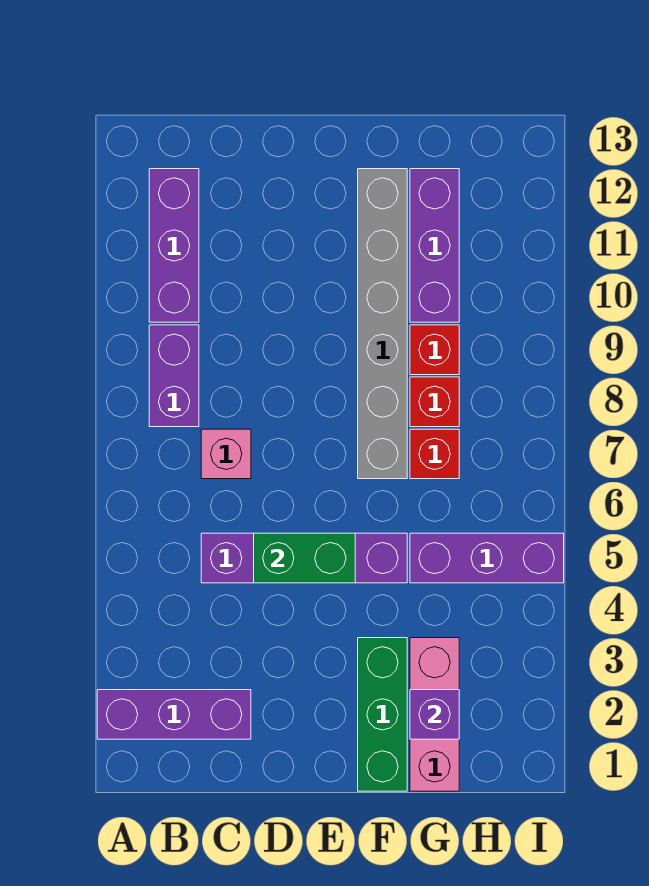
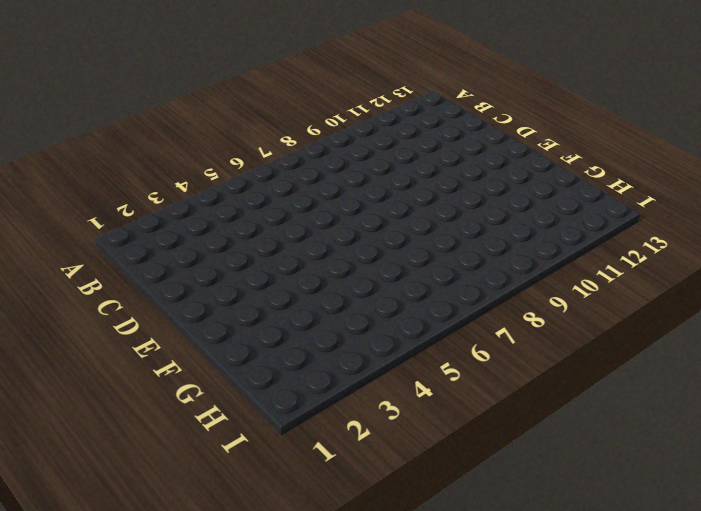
none -> purple 1x3 brick [97,690,251,739]
none -> purple 1x2 brick [149,325,199,427]
none -> purple 1x3 brick [149,169,199,322]

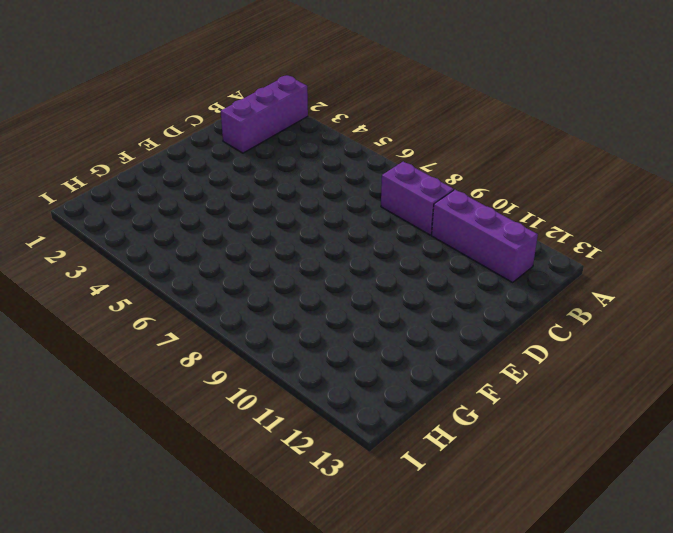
none -> purple 1x4 brick [201,533,407,583]
none -> pink 1x1 brick [201,429,251,479]
none -> green 1x3 brick [358,638,407,791]

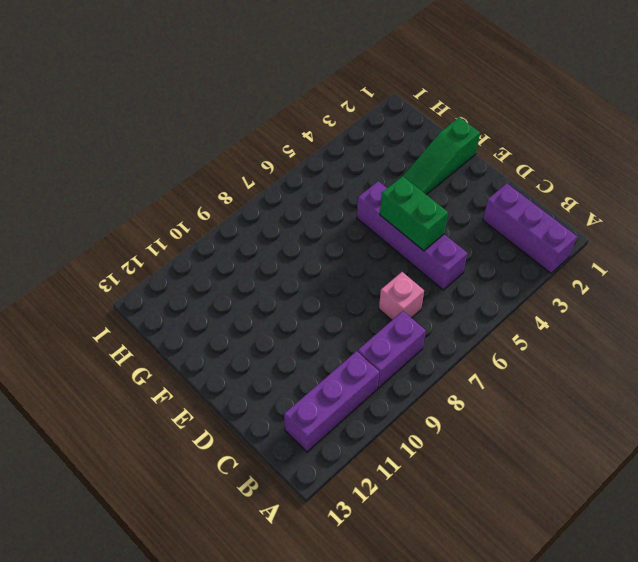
green 1x3 slope [403,117,480,194] -> green 1x3 brick [358,638,407,791]
none -> grey 1x6 brick [358,169,407,479]
none -> pink 1x3 brick [410,638,459,791]
none -> purple 1x3 brick [410,533,564,583]

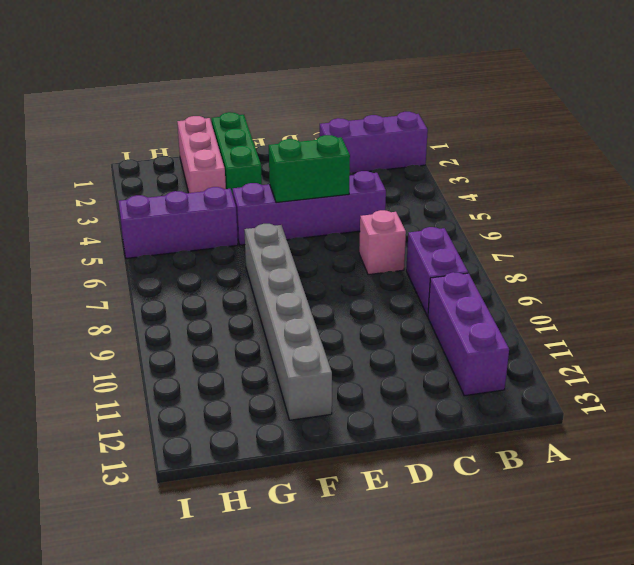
none -> red 1x1 brick [410,429,459,479]
none -> red 1x1 brick [410,377,459,427]
none -> red 1x1 brick [410,325,459,375]

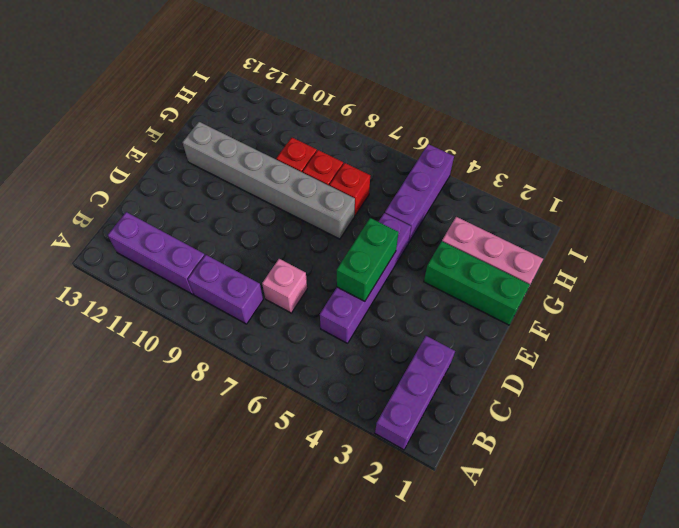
none -> purple 1x3 brick [410,169,459,322]
none -> purple 1x1 brick [410,690,459,739]

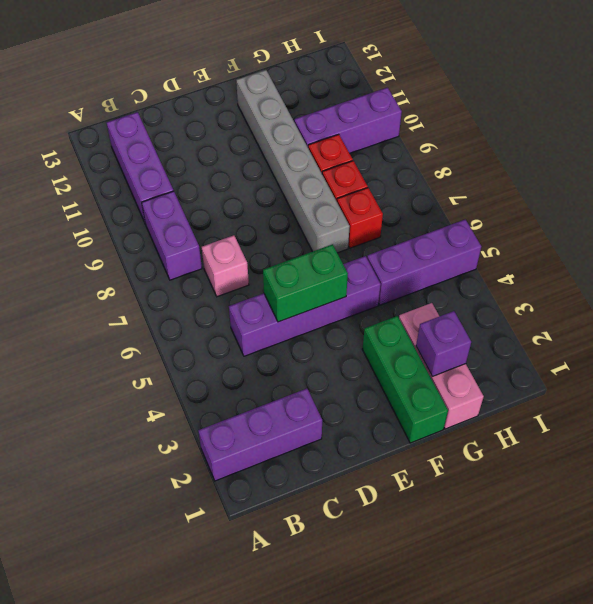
purple 1x3 brick [294,88,402,153] -> purple 1x3 brick turned to [410,169,459,322]

